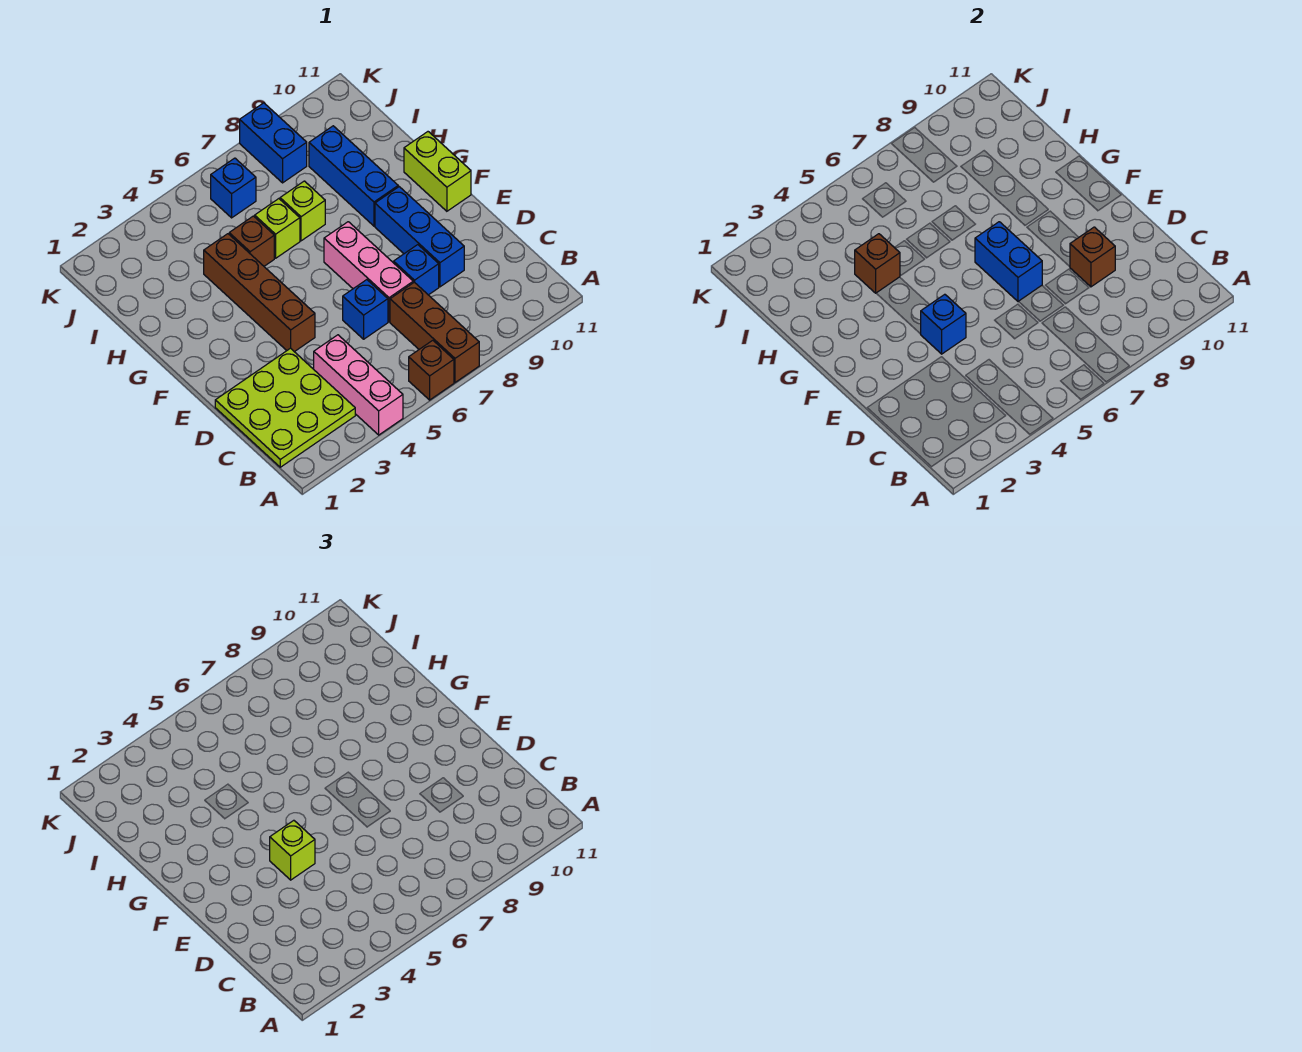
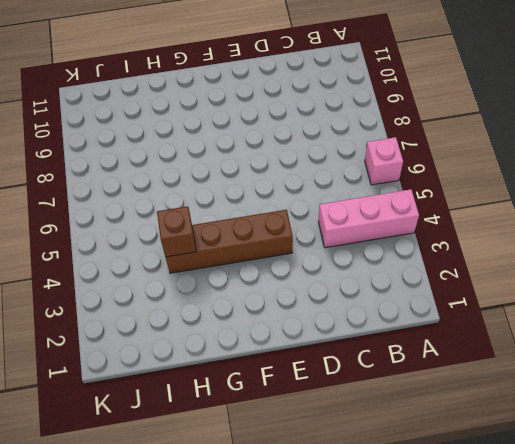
pink 1x1 brick [365,137,403,185] -> brown 1x1 brick [409,340,454,400]
none -> brown 1x3 brick [390,282,479,382]
none -> lime 3x3 plate [215,348,355,467]
none -> blue 1x1 brick [343,280,388,339]

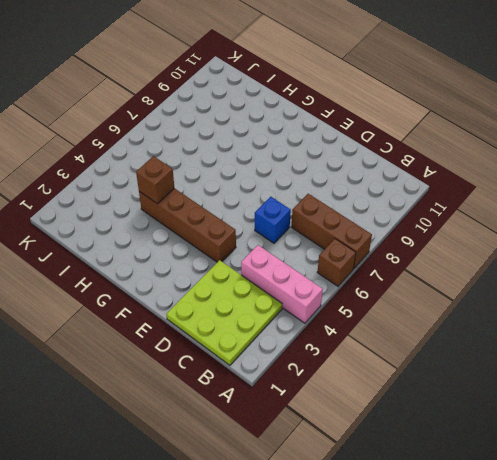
none -> pink 1x3 brick [324,222,413,322]
none -> blue 1x1 brick [394,245,439,295]
none -> blue 1x3 brick [375,187,464,287]

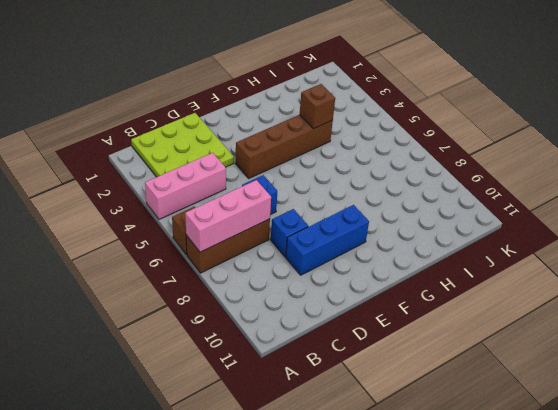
pink 1x3 brick [185,180,271,252] -> pink 1x3 brick moved to [324,222,413,322]
none -> lime 1x2 brick [404,132,471,211]
none -> blue 1x3 brick [309,126,398,226]
none -> brown 1x1 brick [229,216,274,266]

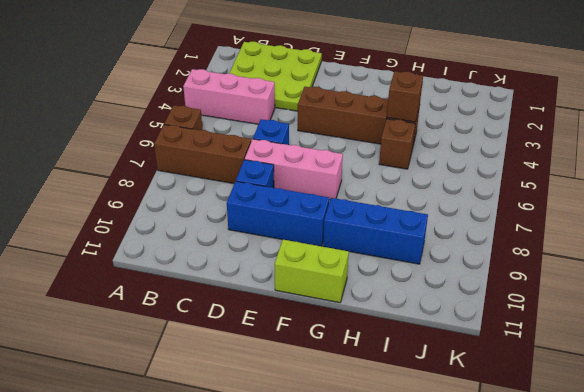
none -> lime 1x1 brick [255,199,300,258]
none -> lime 1x1 brick [280,181,325,241]
none -> blue 1x1 brick [211,158,256,218]

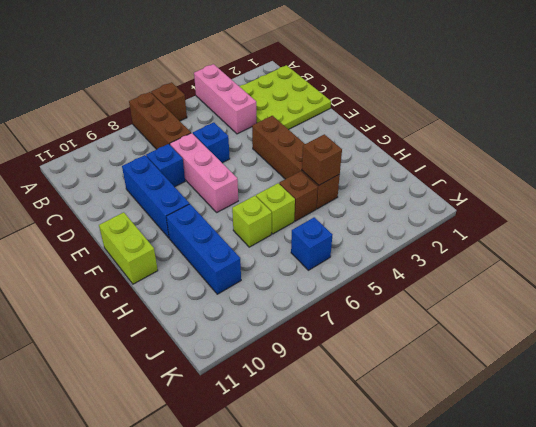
none -> blue 1x2 brick [240,103,307,183]
none -> brown 1x1 brick [1070,227,1115,287]
none -> blue 1x1 brick [921,294,966,354]

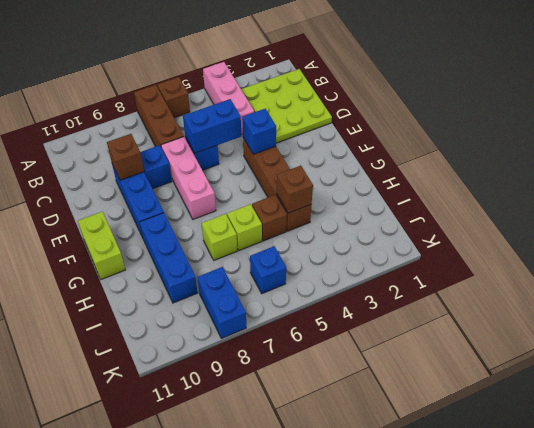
blue 1x2 brick [183,99,241,153] -> blue 1x2 brick turned to [975,222,1042,302]
none -> lime 1x1 brick [270,820,315,880]

